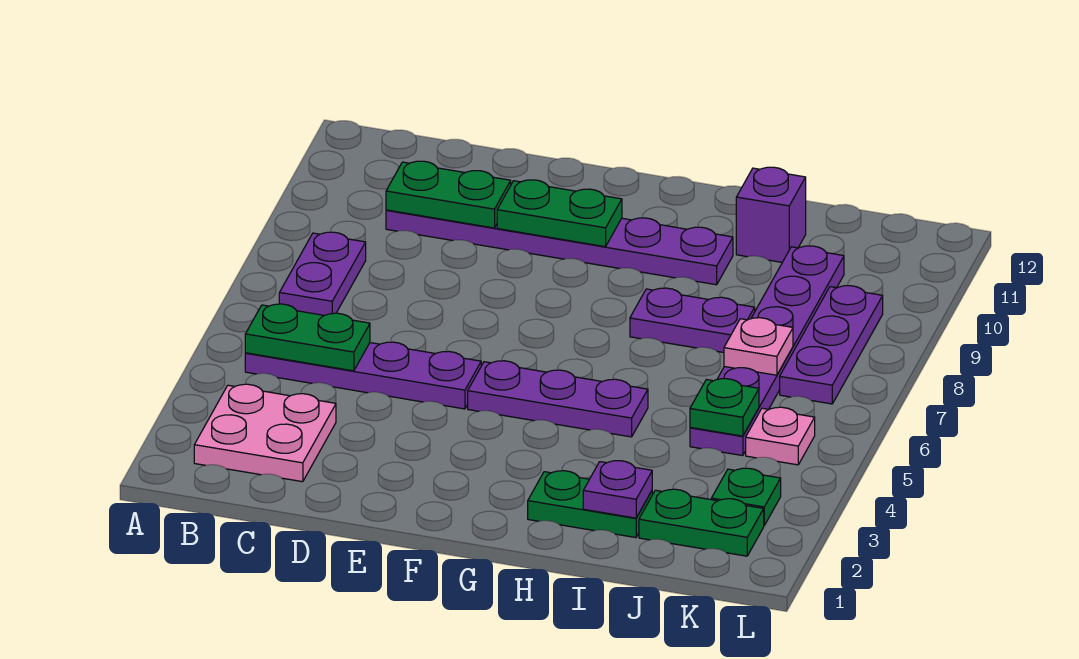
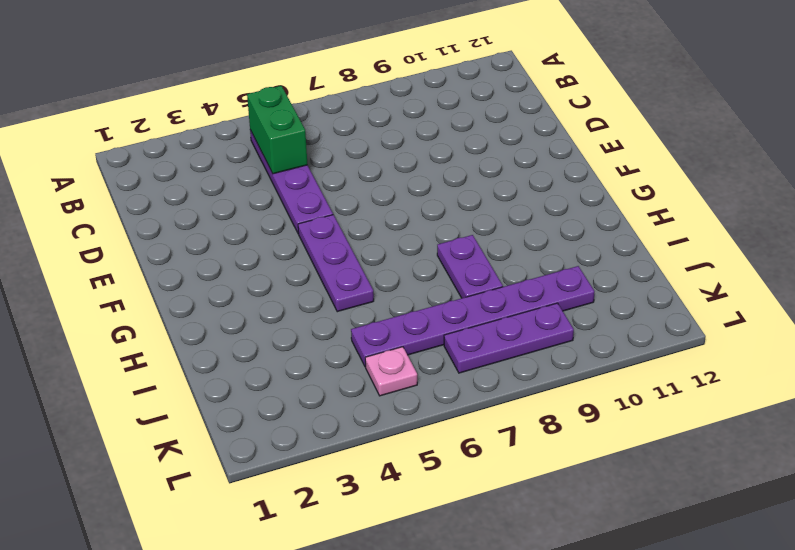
green 1x2 brick [247,86,308,174] -> green 1x2 plate [245,304,370,371]
none -> pink 2x2 plate [194,384,336,482]
none -> purple 1x2 plate [279,232,366,315]
none -> purple 1x6 plate [386,210,733,285]

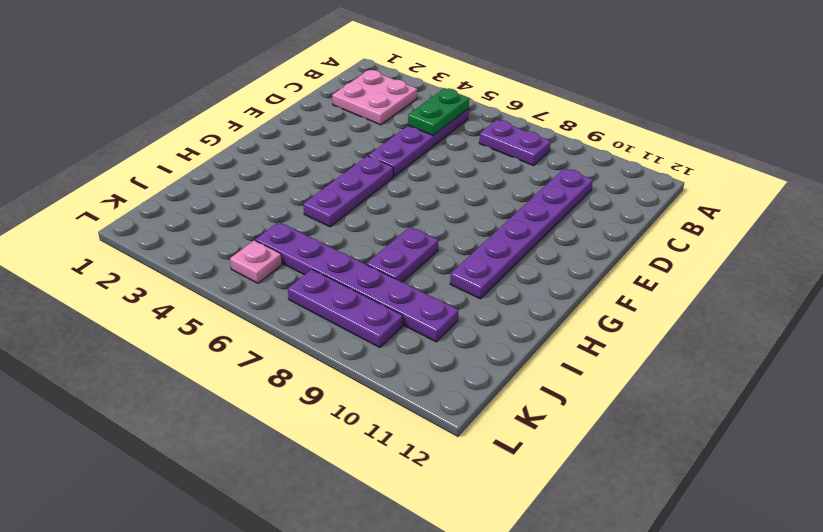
none -> green 1x2 plate [528,471,652,538]
none -> purple 1x1 brick [736,167,806,262]
none -> green 1x2 plate [639,489,764,556]

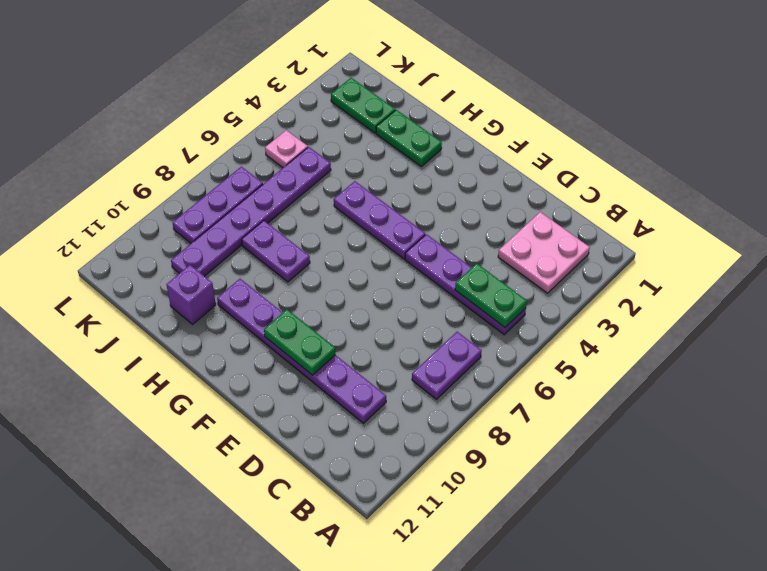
none -> green 1x1 plate [711,468,781,525]
none -> green 1x2 plate [386,161,511,228]
none -> purple 1x1 plate [583,461,652,518]

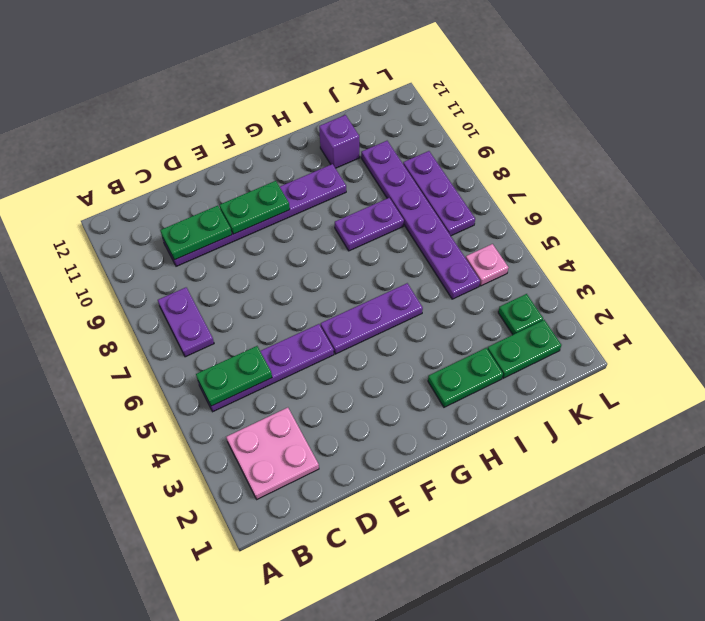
none -> purple 1x1 plate [583,461,652,518]
none -> green 1x1 plate [690,379,759,436]
none -> pink 1x1 plate [724,318,793,375]

